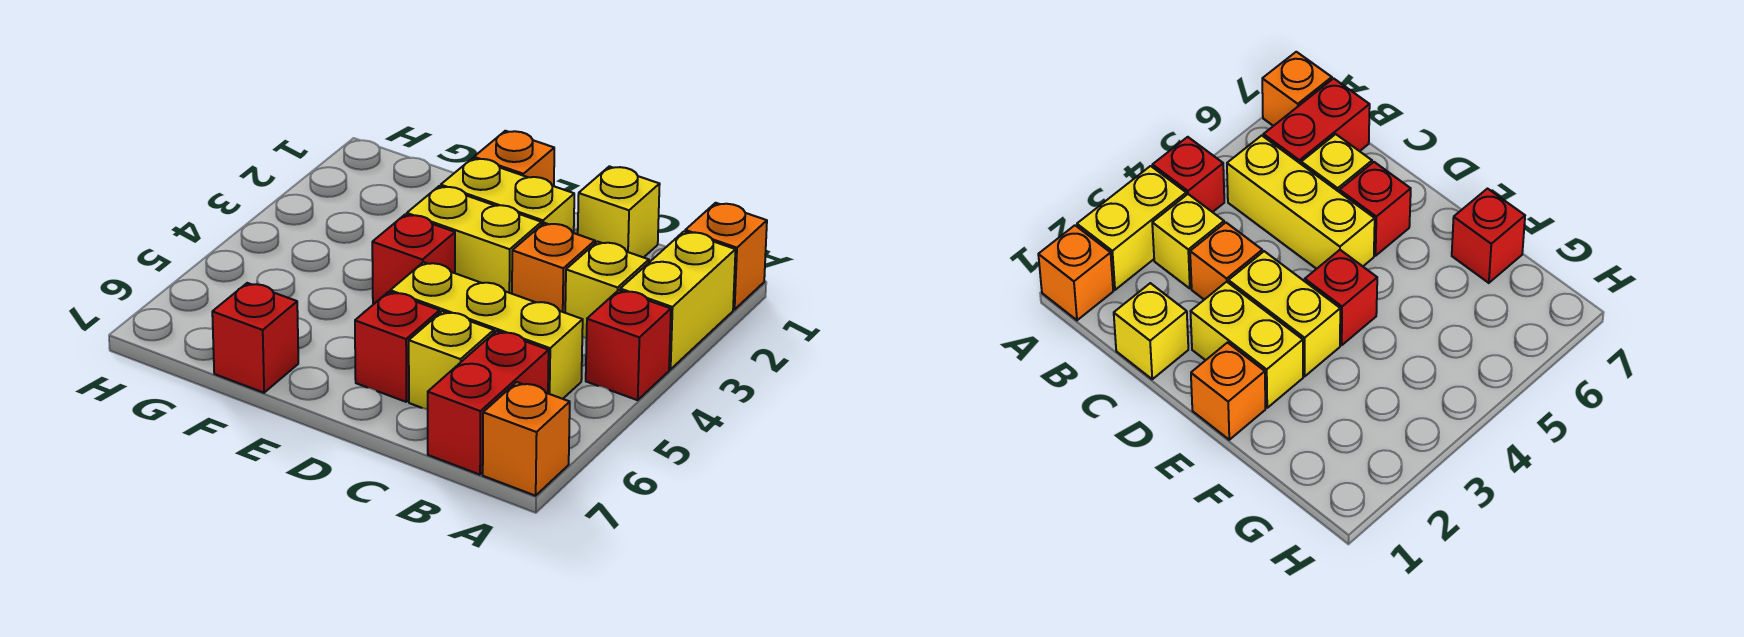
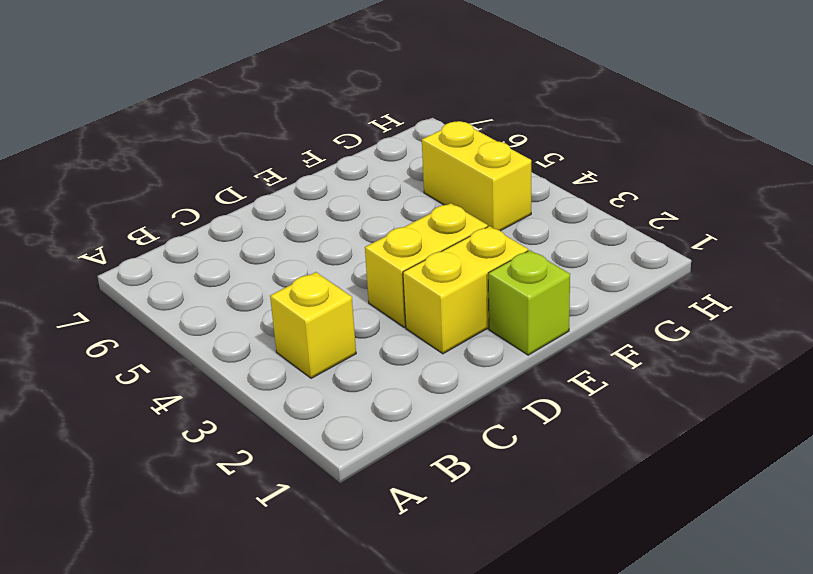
lime 1x1 brick [488,250,570,355] -> orange 1x1 brick [474,131,554,186]
yellow 1x2 brick [422,121,531,231] -> yellow 1x2 brick moved to [620,231,736,369]
none -> orange 1x1 brick [685,203,767,310]
none -> red 1x1 brick [586,290,671,400]
none -> orange 1x1 brick [483,382,570,496]

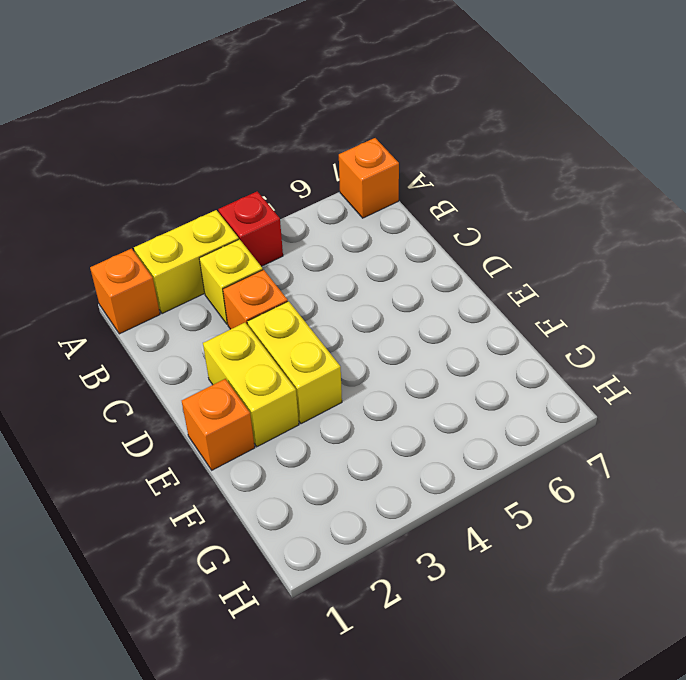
none -> yellow 1x3 brick [390,262,583,399]
none -> red 1x2 brick [428,331,549,475]
none -> yellow 1x1 brick [578,166,660,258]

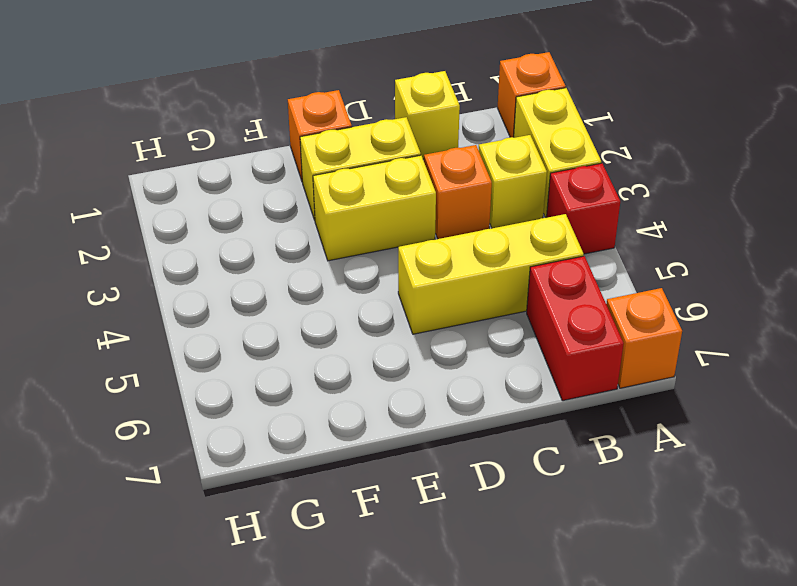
none -> yellow 1x1 brick [409,311,494,410]
none -> red 1x1 brick [355,292,440,402]
none -> red 1x1 brick [372,214,455,304]

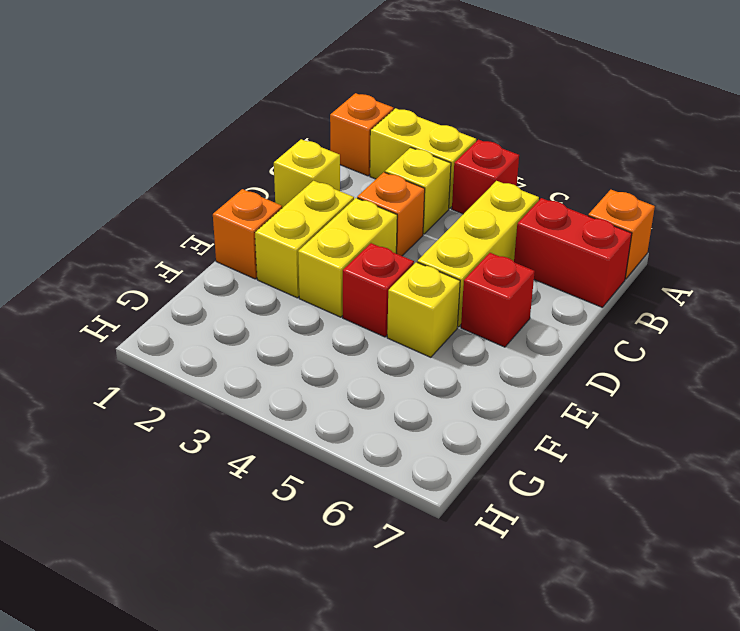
yellow 1x1 brick [387,262,460,357] -> yellow 1x1 brick moved to [409,311,494,410]
none -> red 1x1 brick [212,283,298,393]

